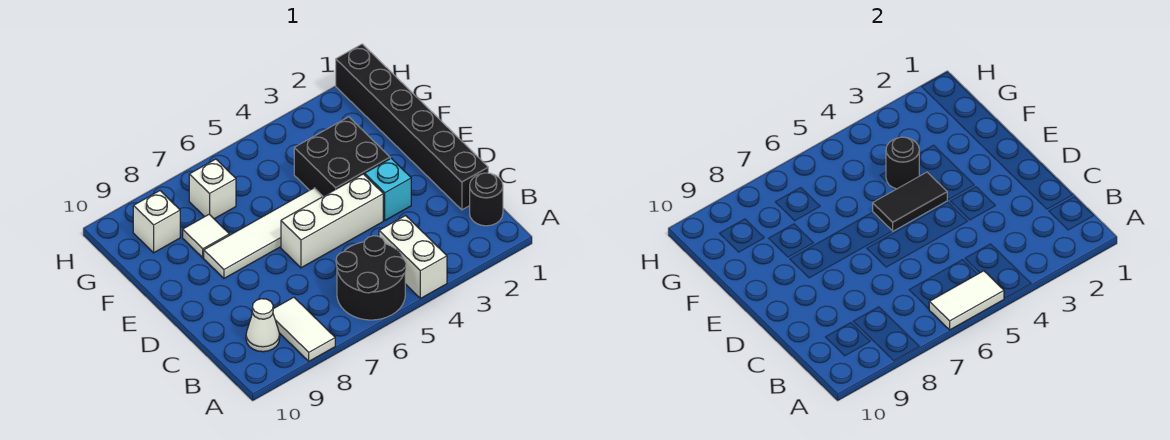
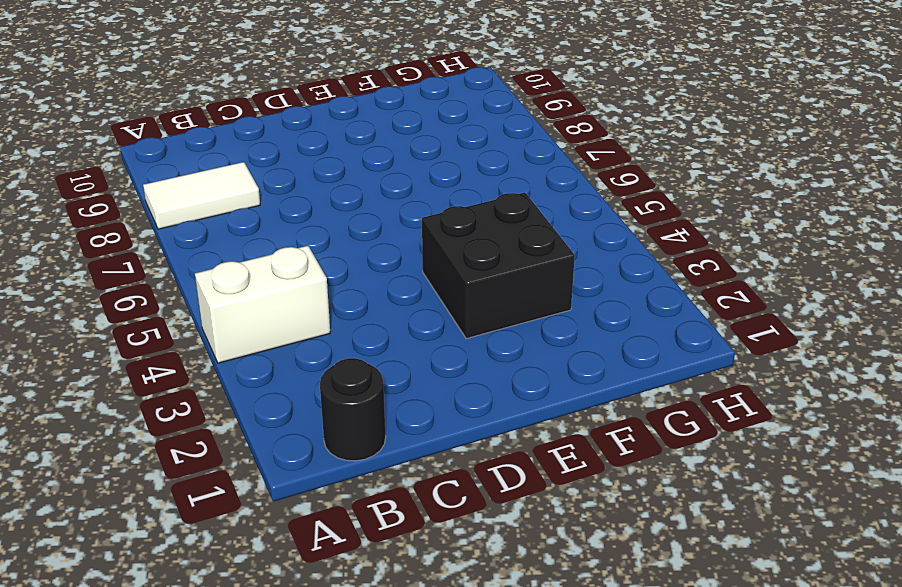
none -> black 2x2 round brick [336,236,406,320]
none -> white 1x1 cone [246,299,280,352]
none -> black 1x6 brick [336,44,488,210]

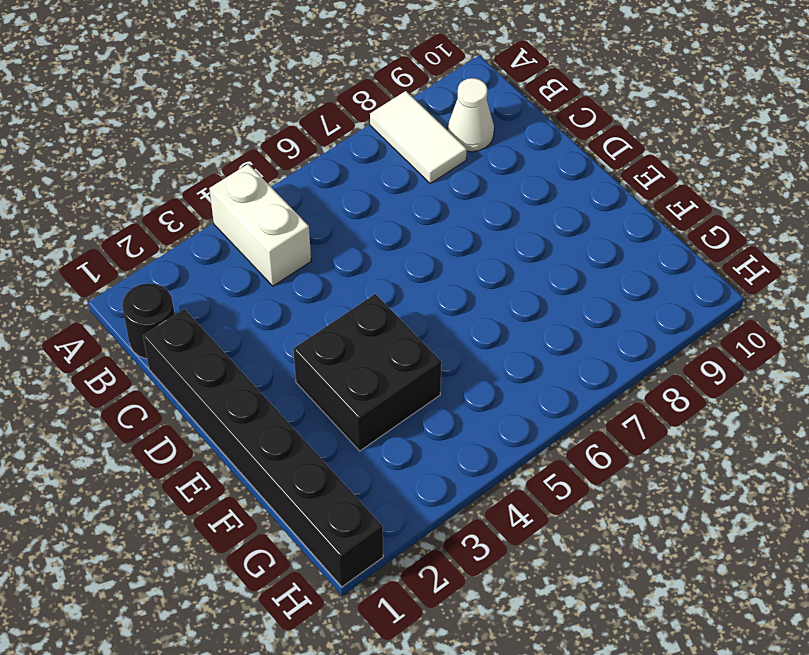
none -> black 2x2 round brick [336,236,406,320]
none -> cyan 1x1 brick [365,158,411,220]
none -> white 1x3 brick [281,174,383,268]

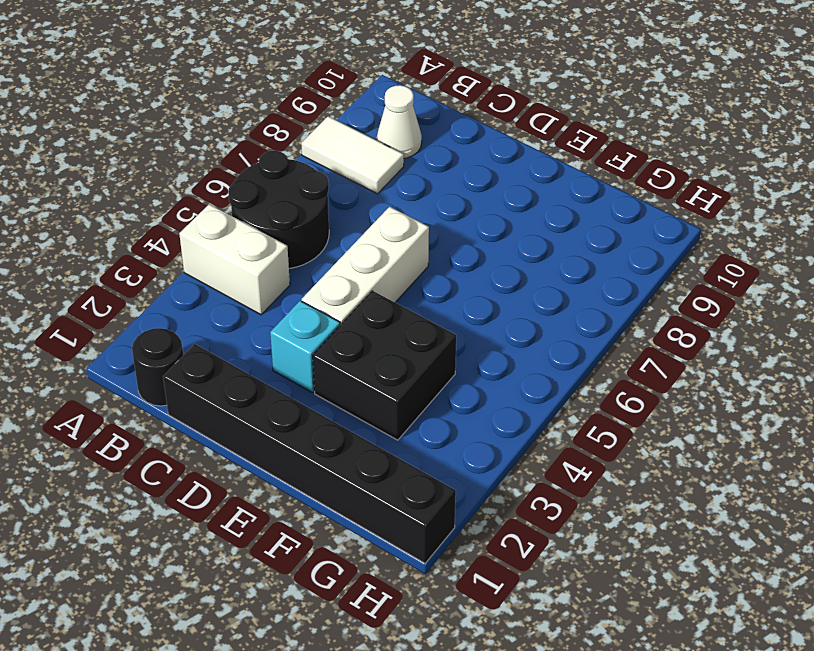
none -> white 1x4 tile [204,188,323,278]
none -> white 1x1 tile [183,214,229,258]
none -> white 1x1 brick [189,159,236,219]

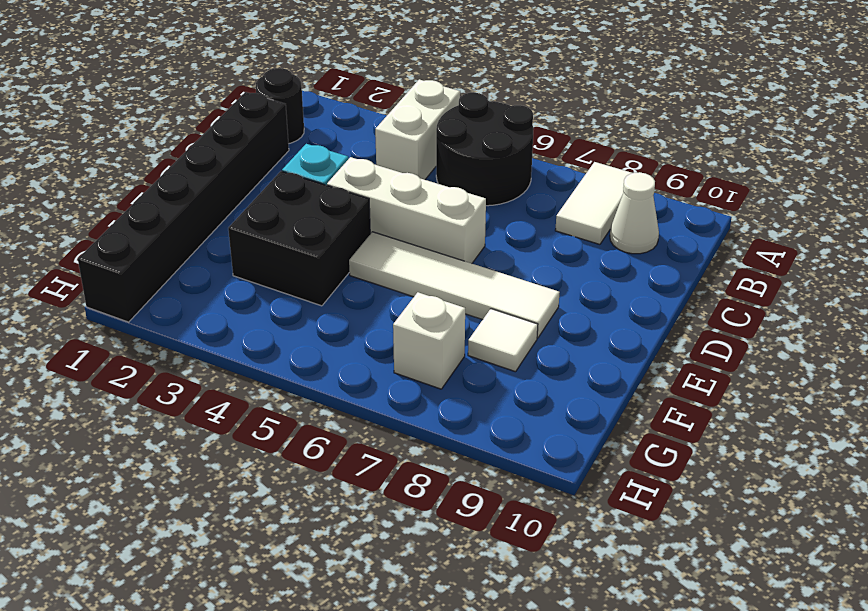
none -> white 1x1 brick [133,191,180,253]
none -> white 1x2 tile [929,271,1004,330]
none -> black 1x2 tile [873,172,947,231]

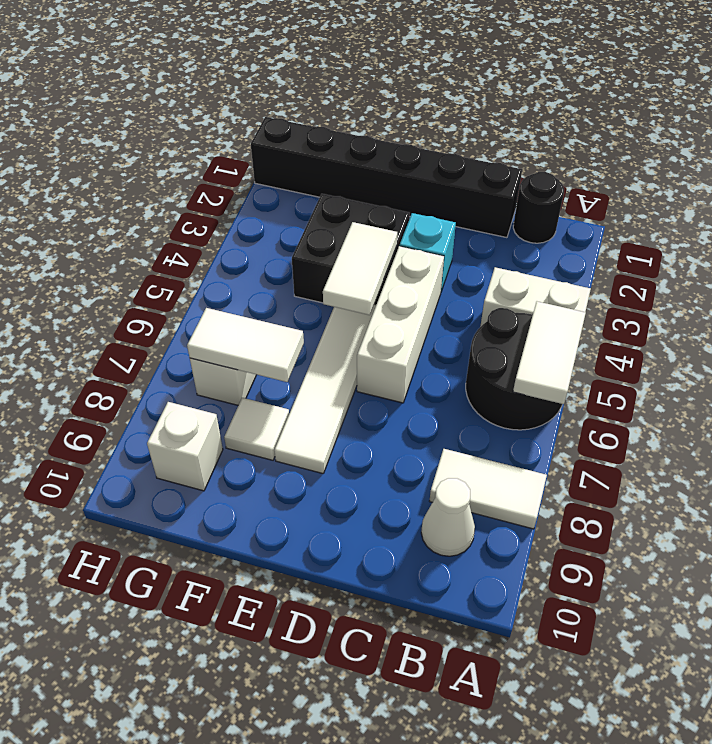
white 1x2 tile [323,222,397,315] -> black 1x2 tile [873,172,947,231]
white 1x2 tile [187,308,304,382] -> none
none -> black 1x1 round brick [886,137,919,189]

